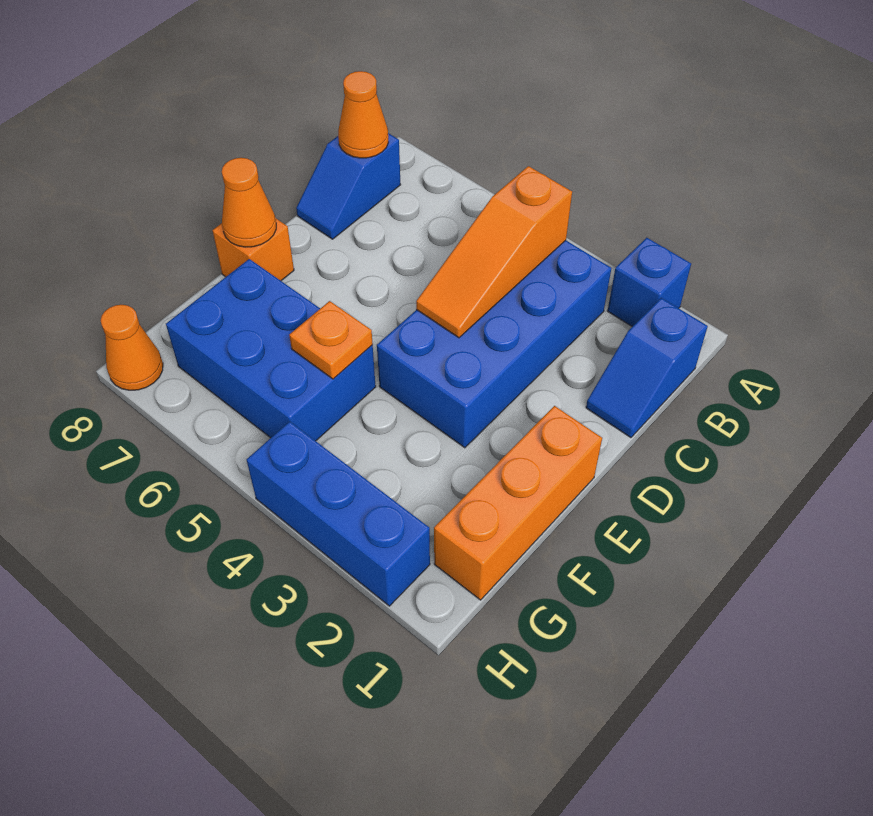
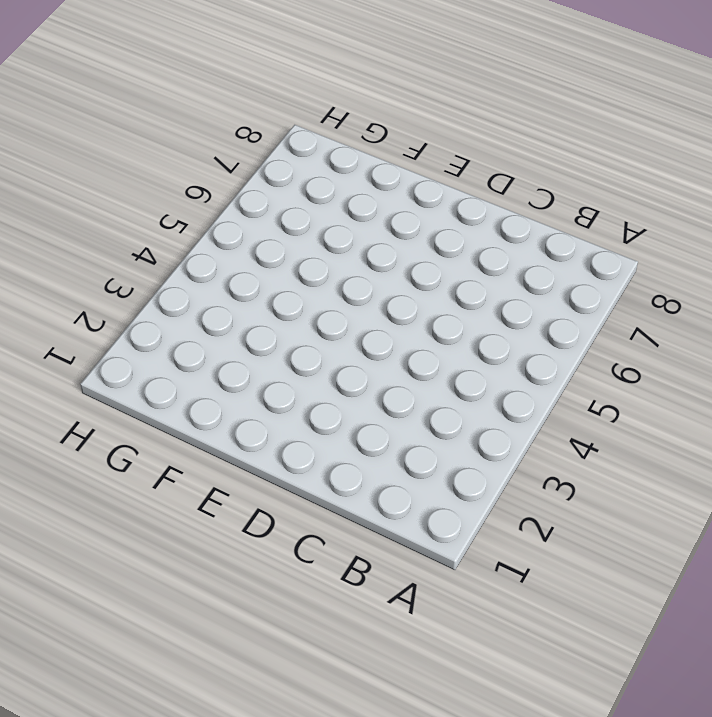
none -> blue 1x1 brick [608,238,691,327]
none -> blue 1x2 slope [586,298,708,438]
none -> blue 2x4 brick [377,240,611,448]

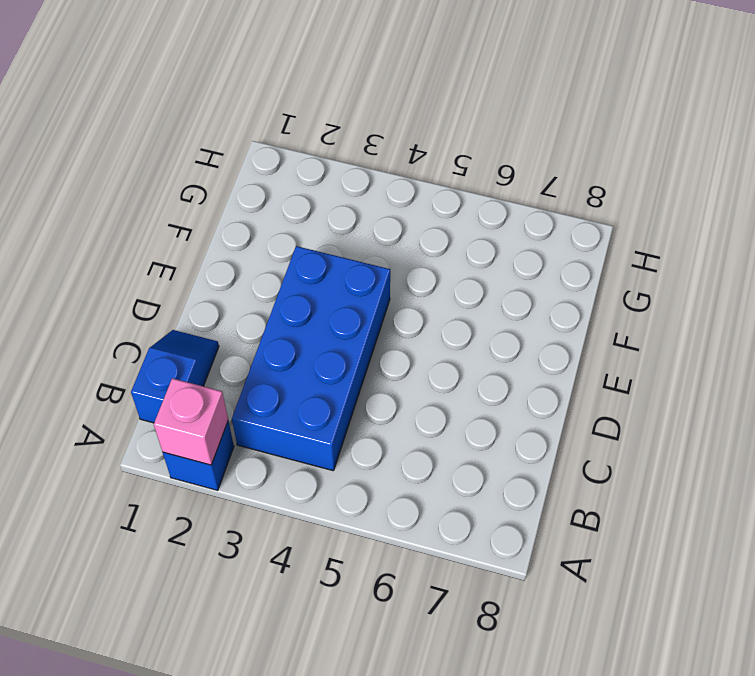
pink 1x1 brick [154,378,228,465] -> none
none -> blue 1x2 slope [296,133,400,239]
none -> orange 1x3 brick [434,406,602,600]
none -> orange 1x1 brick [213,218,294,281]

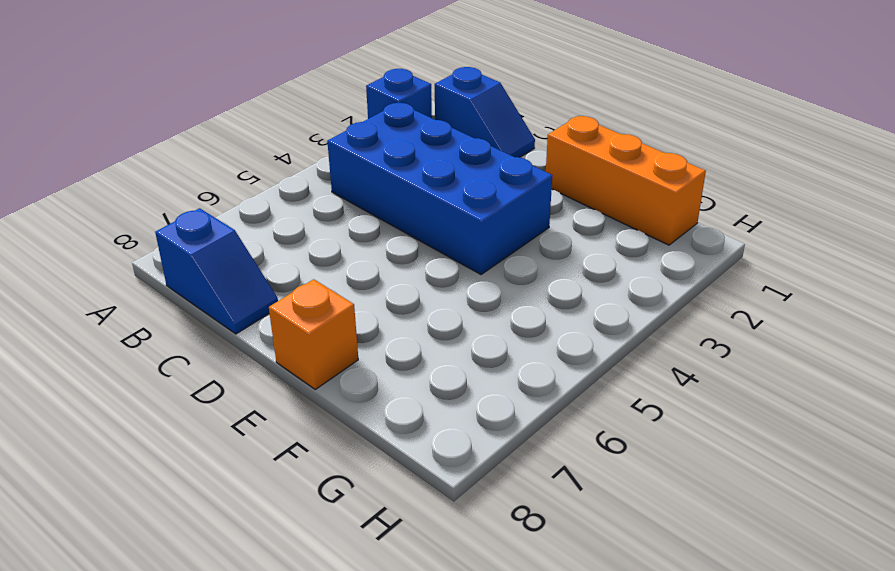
none -> blue 2x3 brick [166,259,376,441]
none -> blue 1x3 brick [247,422,430,606]
none -> orange 1x1 cone [101,305,163,390]

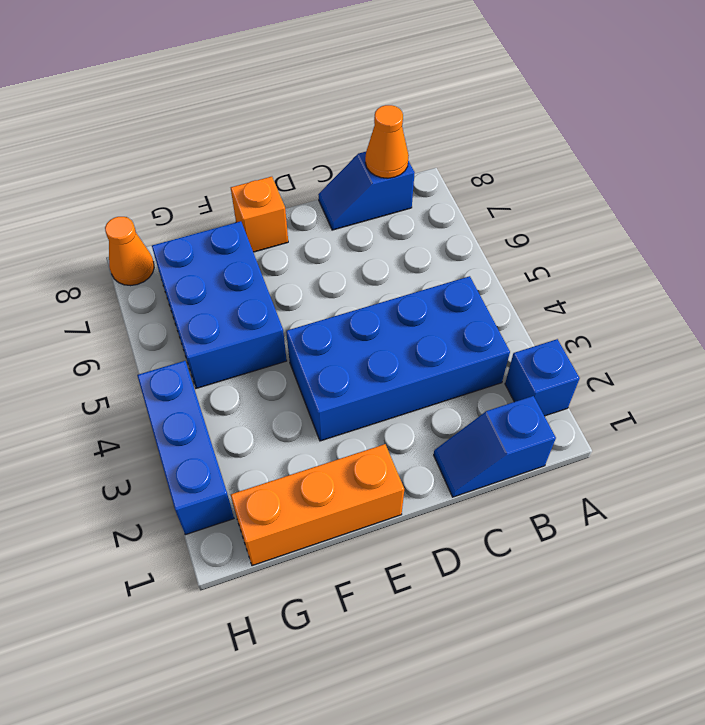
none -> orange 1x3 slope [416,166,572,338]
none -> orange 1x1 cone [222,158,276,247]
none -> orange 1x1 plate [289,301,373,379]

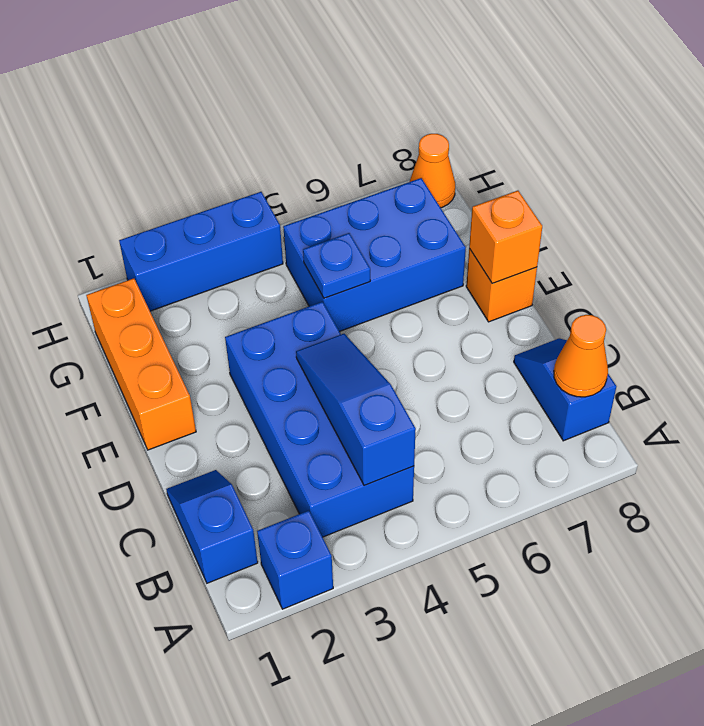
blue 1x3 slope [296,334,416,486] -> orange 1x3 slope [416,166,572,338]
orange 1x1 brick [469,191,542,283] -> orange 1x1 cone [222,158,276,247]
blue 1x1 plate [303,233,370,298] -> orange 1x1 plate [289,301,373,379]

